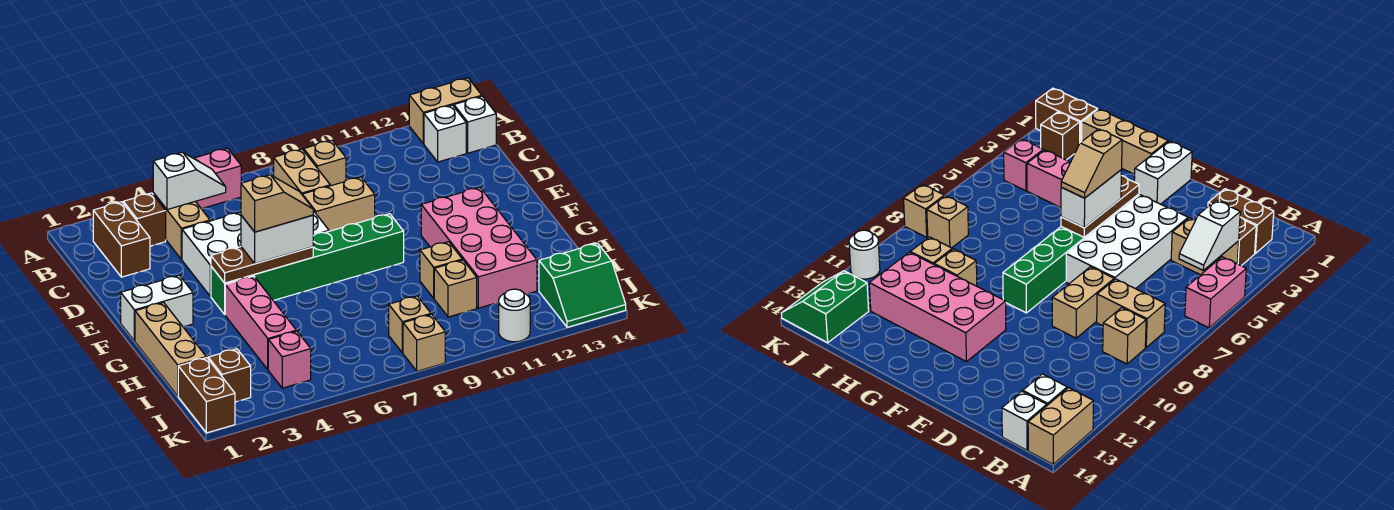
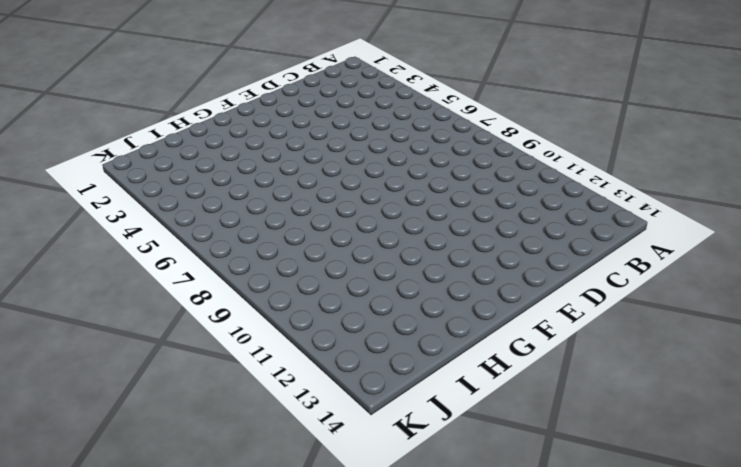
none -> pink 1x2 brick [194,148,241,209]
none -> tan 1x2 brick [409,78,482,144]
none -> brown 1x2 brick [93,202,150,277]

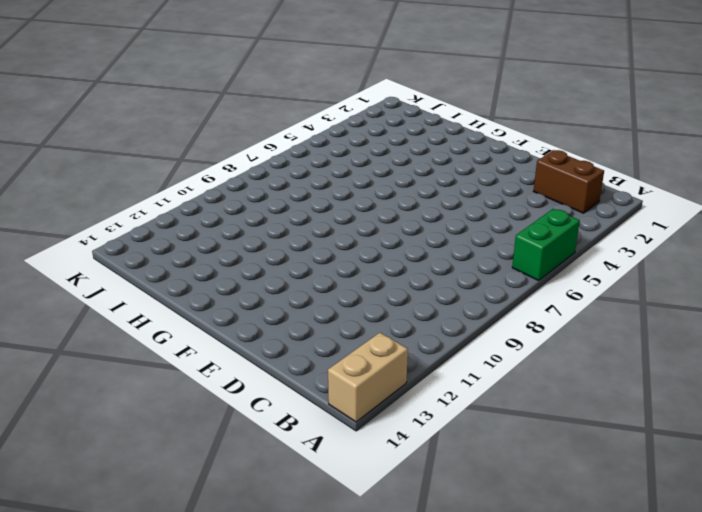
green 1x2 brick [512,209,580,281] -> pink 1x2 brick [194,148,241,209]
none -> brown 1x1 brick [123,193,166,246]
none -> tan 1x2 brick [153,193,210,260]
none -> tan 1x2 brick [274,149,330,194]

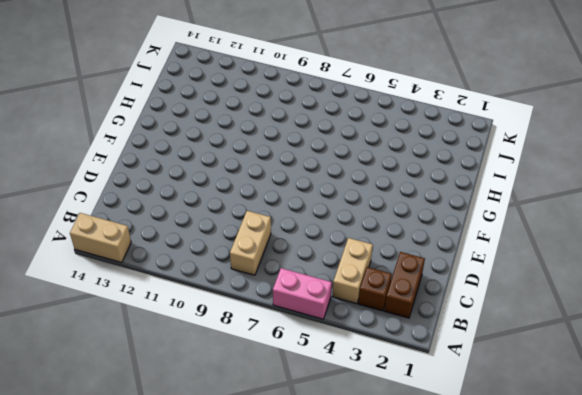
none -> tan 1x1 brick [304,140,346,186]
none -> white 1x1 brick [424,105,466,162]
none -> white 1x1 brick [454,96,496,153]

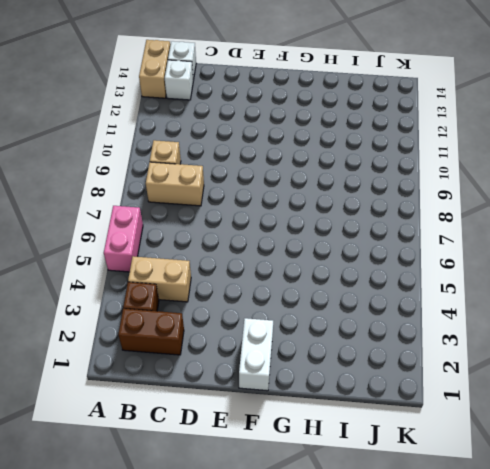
none -> white 2x4 brick [182,211,329,296]
none -> tan 1x2 brick [302,177,375,231]
none -> green 1x6 brick [211,214,404,314]

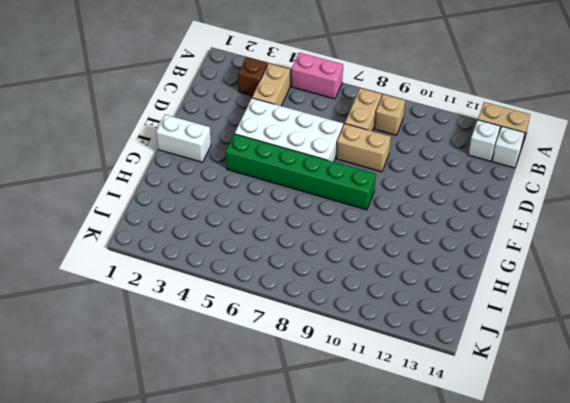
none -> brown 1x2 brick [93,202,150,277]
none -> pink 2x4 brick [421,187,537,308]
none -> tan 1x3 brick [135,302,206,396]

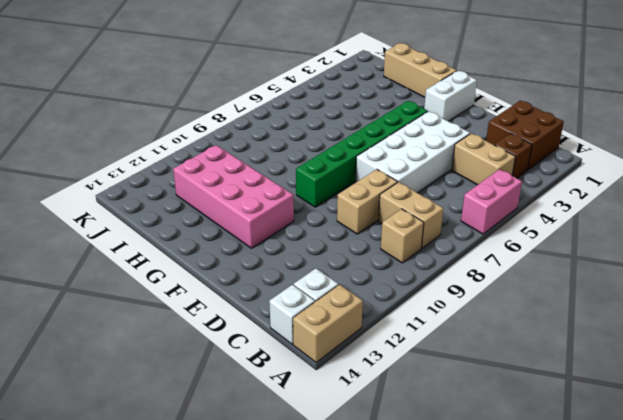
brown 2x2 brick [486,101,564,170] -> brown 1x2 brick [93,202,150,277]
none -> pink 1x3 brick [225,276,296,369]
none -> tan 1x1 brick [420,242,462,298]
none -> tan 1x1 brick [434,260,477,317]

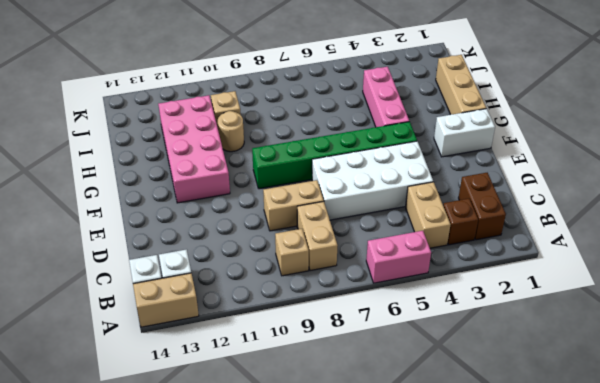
tan 1x1 round brick [218,111,244,152] -> tan 1x1 brick [420,242,462,298]
none -> brown 1x2 brick [178,358,235,433]
none -> brown 1x1 brick [208,349,251,402]
none -> pink 1x1 brick [268,331,311,388]

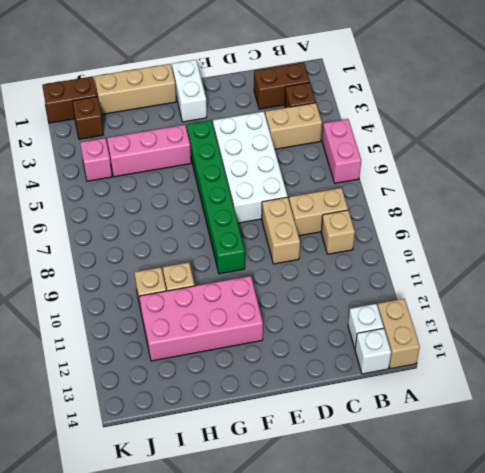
none -> tan 1x1 brick [389,296,431,353]
none -> green 2x2 slope [539,243,626,327]
none -> tan 1x1 brick [403,314,445,371]

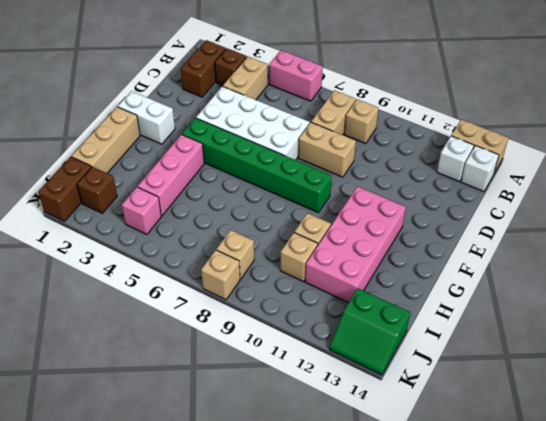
none -> white 1x1 round brick [499,289,530,342]
none -> white 1x2 slope [153,152,226,210]
none -> brown 1x3 plate [211,247,313,283]

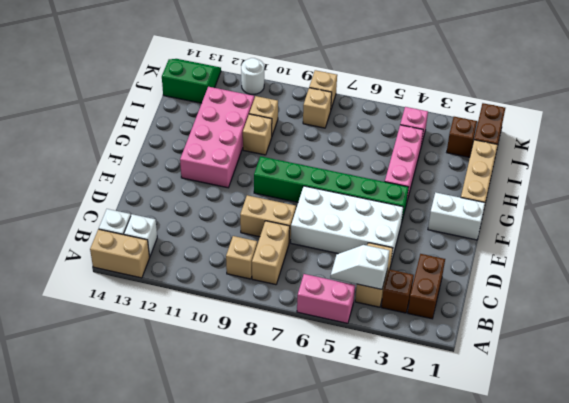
none -> brown 1x3 plate [211,247,313,283]
none -> white 1x2 brick [241,215,313,264]
none -> tan 1x2 slope [241,175,313,232]

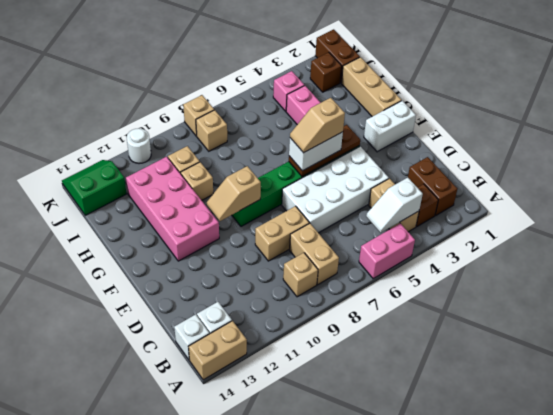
tan 1x2 slope [207,166,261,221] -> none

